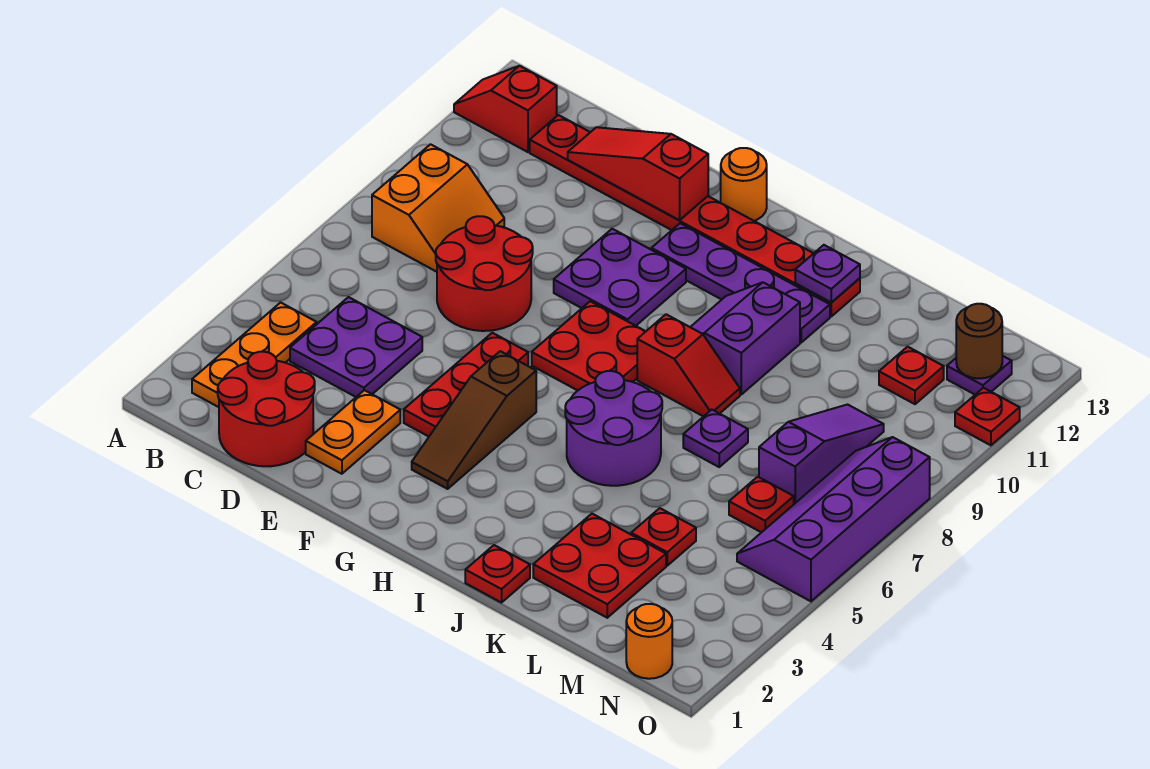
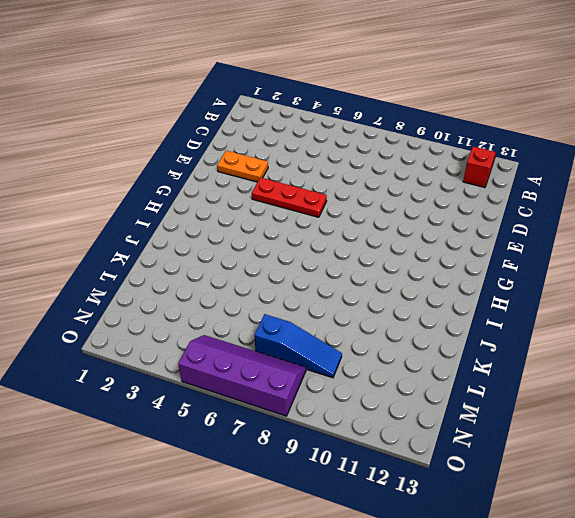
blue 1x3 slope [254,314,342,378] -> purple 1x3 slope [759,405,884,504]
none -> orange 1x3 plate [192,303,317,407]
none -> orange 2x2 slope [372,144,504,272]
none -> red 2x2 round brick [218,352,315,466]
none -> purple 2x2 plate [290,297,422,397]

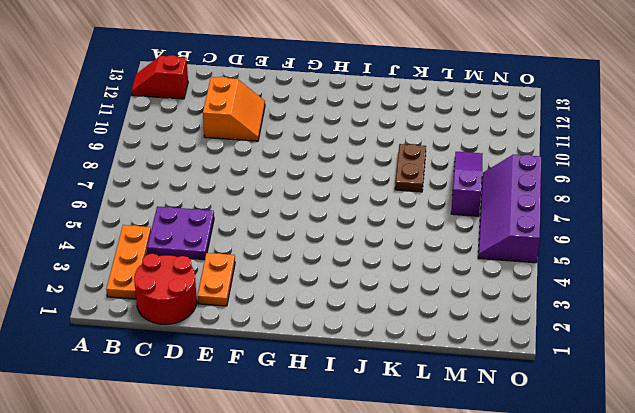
orange 2x2 slope [203,77,265,141] -> orange 2x2 slope moved to [372,144,504,272]
brown 1x2 plate [395,144,426,192] -> none
none -> red 1x8 plate [530,115,860,316]
none -> red 2x2 round brick [436,216,533,331]
none -> red 1x3 plate [404,333,528,436]
none -> purple 2x2 plate [554,229,686,326]

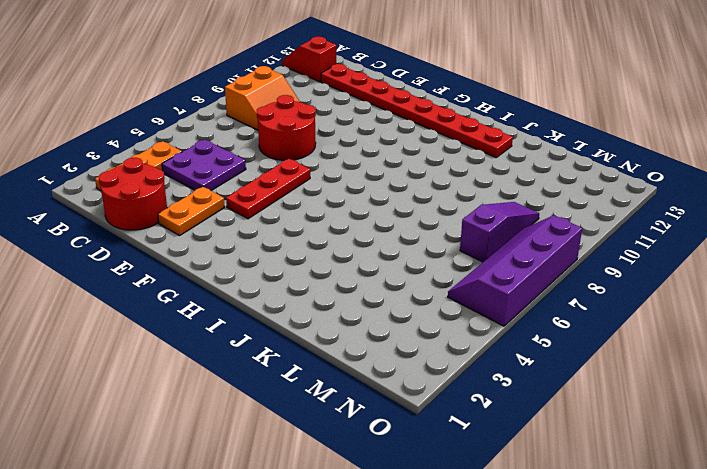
none -> purple 2x2 plate [554,229,686,326]
none -> brown 1x3 slope [412,351,536,489]
none -> red 2x2 plate [532,301,646,390]
none -> purple 1x4 plate [651,223,830,342]

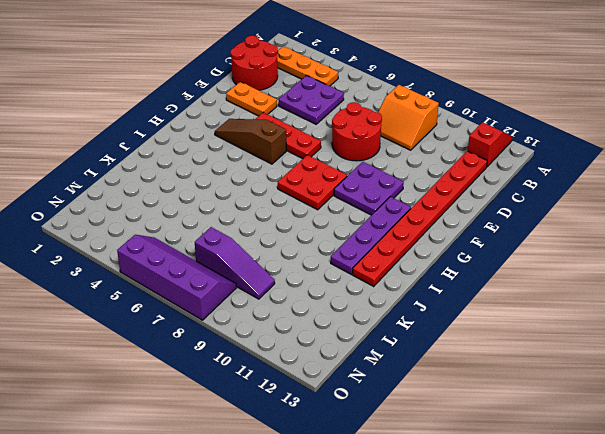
none -> orange 1x1 round brick [721,148,767,221]
none -> purple 2x2 round brick [565,371,662,486]
none -> red 1x2 slope [637,314,740,417]
none -> purple 2x2 slope [691,282,800,394]

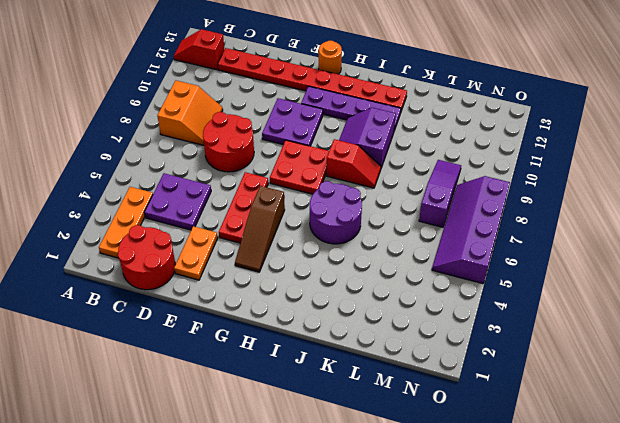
none -> red 1x1 plate [465,545,530,603]
none -> red 2x2 plate [533,514,666,618]
none -> purple 1x1 plate [683,410,748,467]
none -> red 1x1 plate [631,508,696,566]

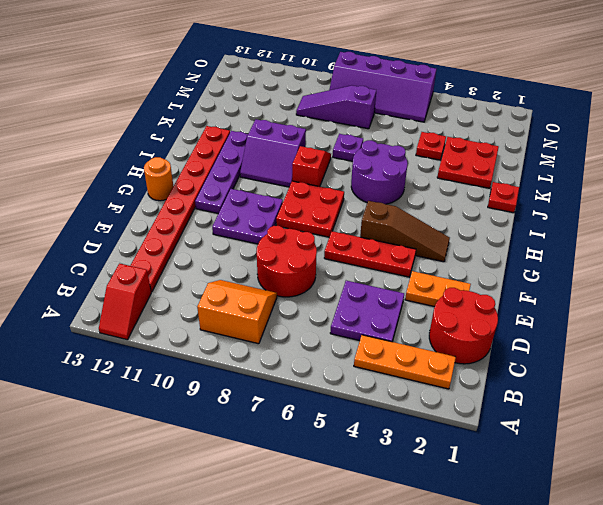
none -> red 1x1 plate [729,477,794,532]
none -> red 1x1 plate [879,347,944,404]
none -> orange 1x1 round brick [626,604,672,679]
none -> purple 1x1 plate [947,356,1012,394]

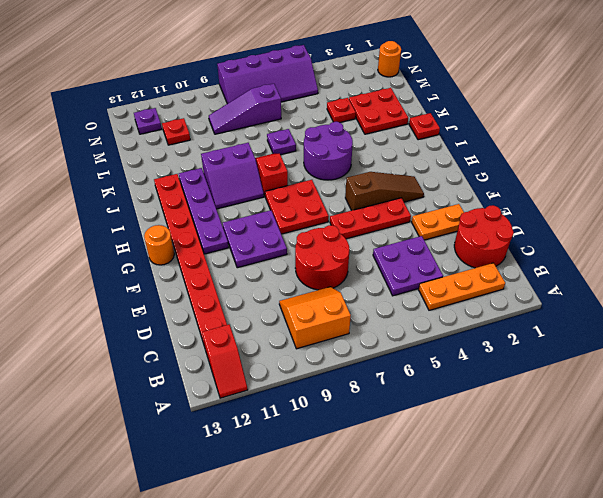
none -> red 1x1 plate [729,477,794,532]
none -> red 1x1 plate [955,388,1020,445]
none -> red 1x3 slope [568,127,708,220]
none -> purple 1x1 plate [795,245,860,303]

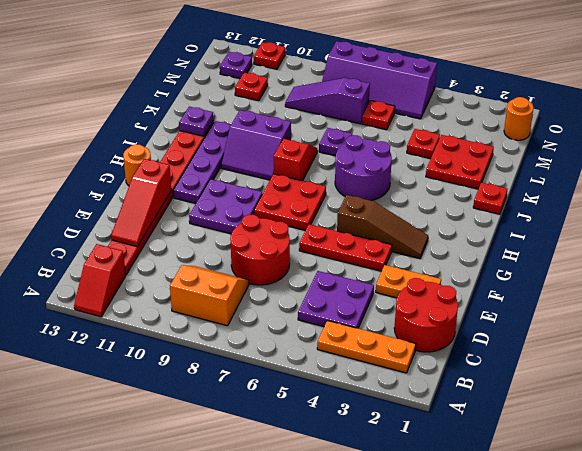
none -> brown 1x1 round brick [956,304,1002,379]

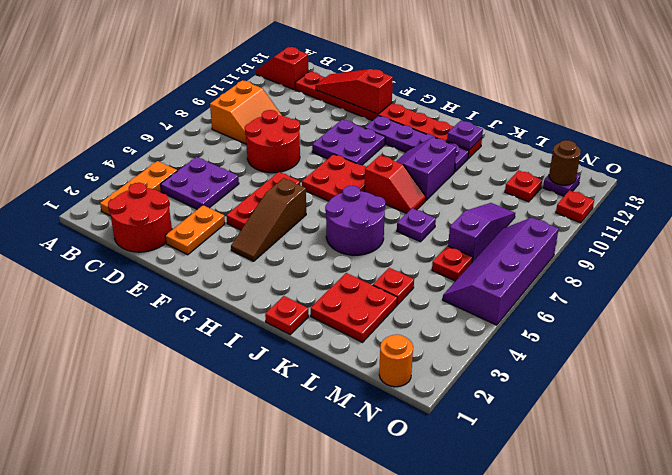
none -> orange 1x1 round brick [721,148,767,221]

